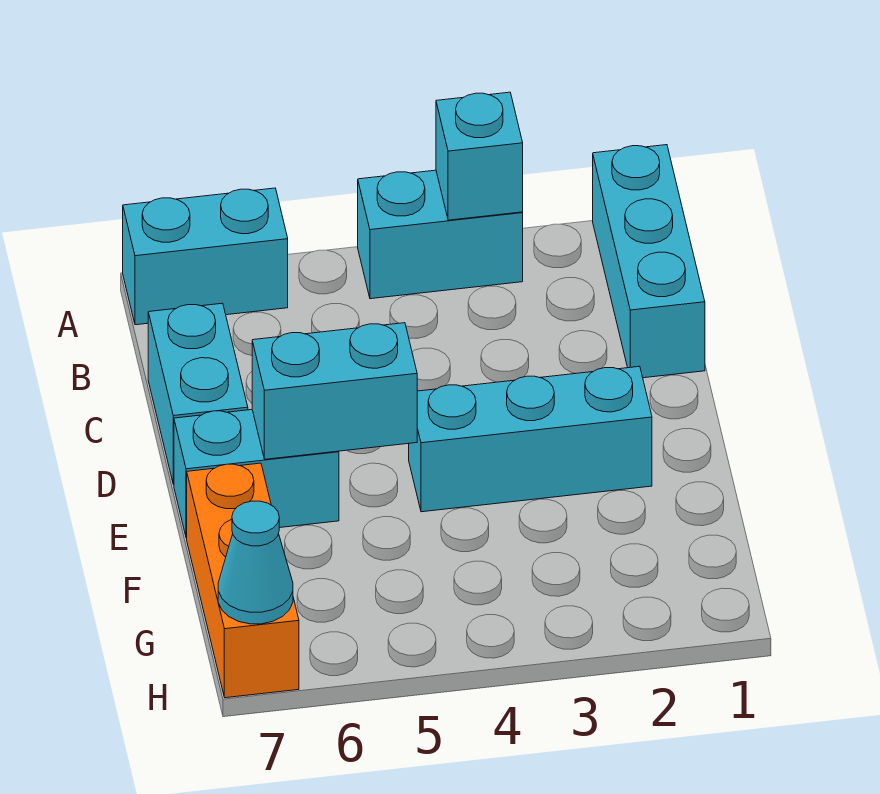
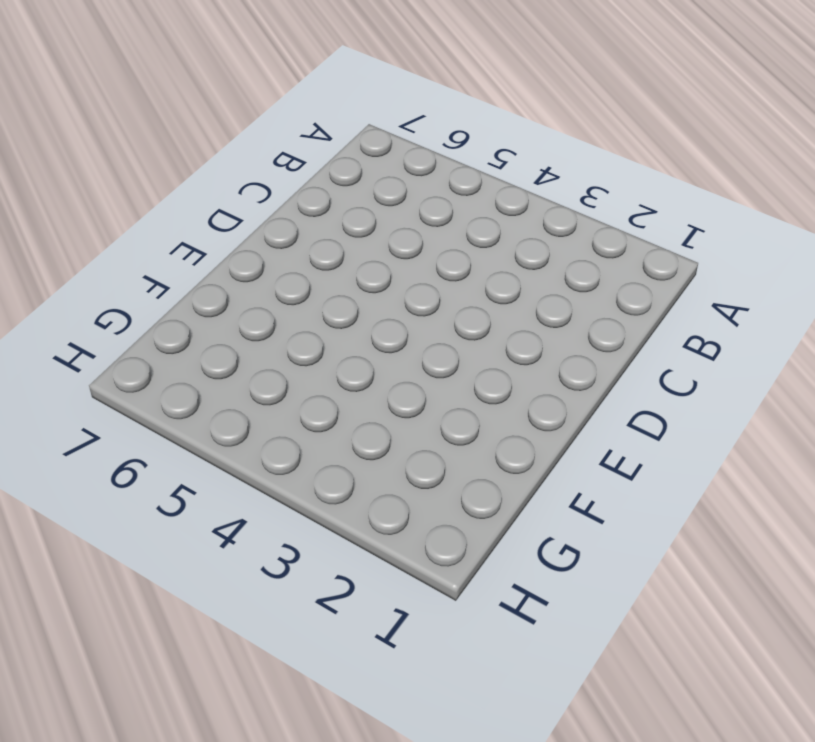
none -> cyan 1x3 brick [593,145,705,378]
none -> cyan 1x2 brick [358,170,523,299]

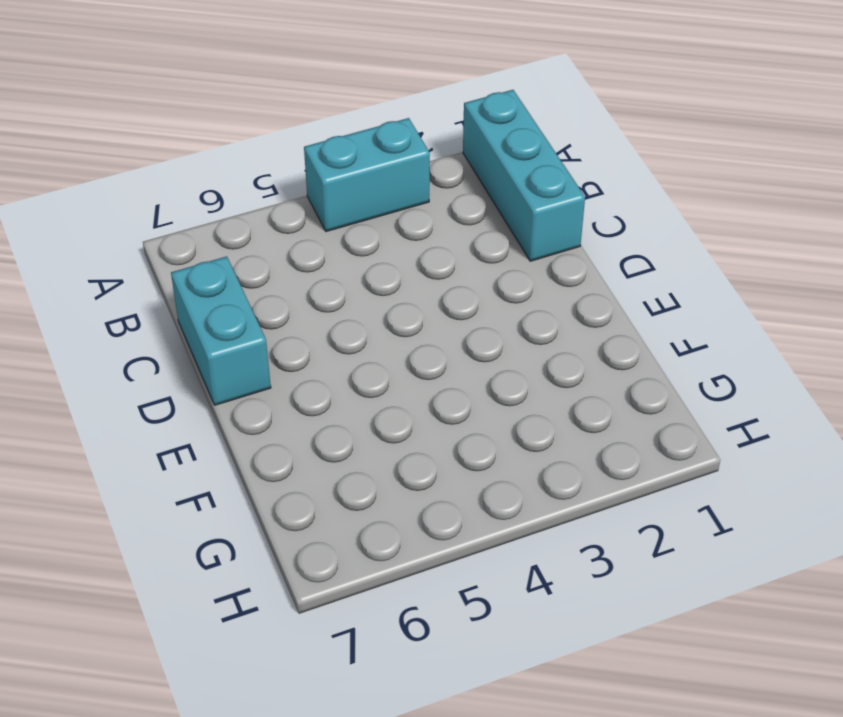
none -> cyan 1x2 brick [123,188,288,325]
none -> cyan 1x3 brick [409,366,652,512]

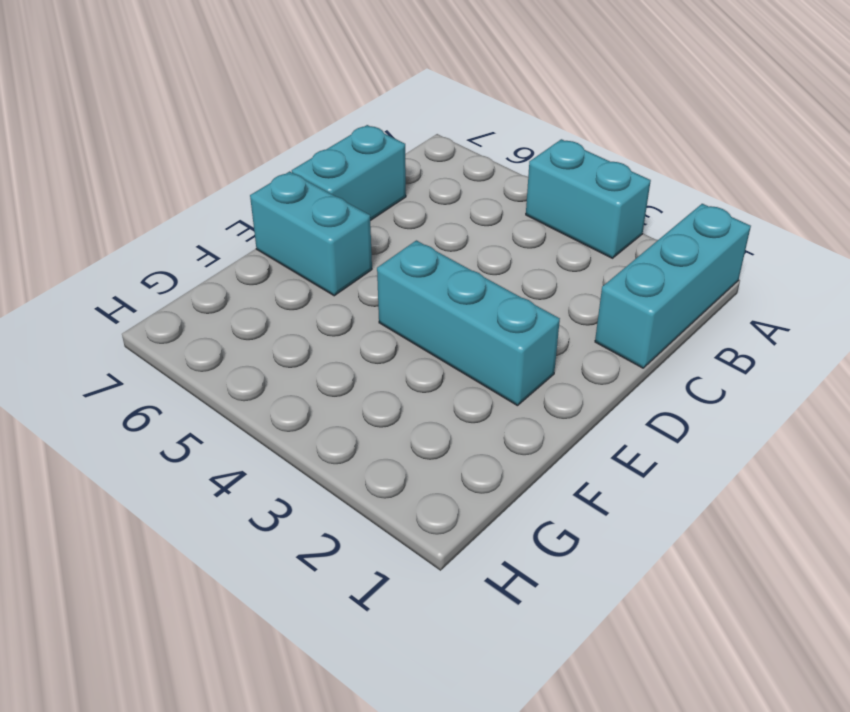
none -> cyan 1x2 brick [123,188,288,325]
none -> orange 1x3 brick [187,463,299,698]

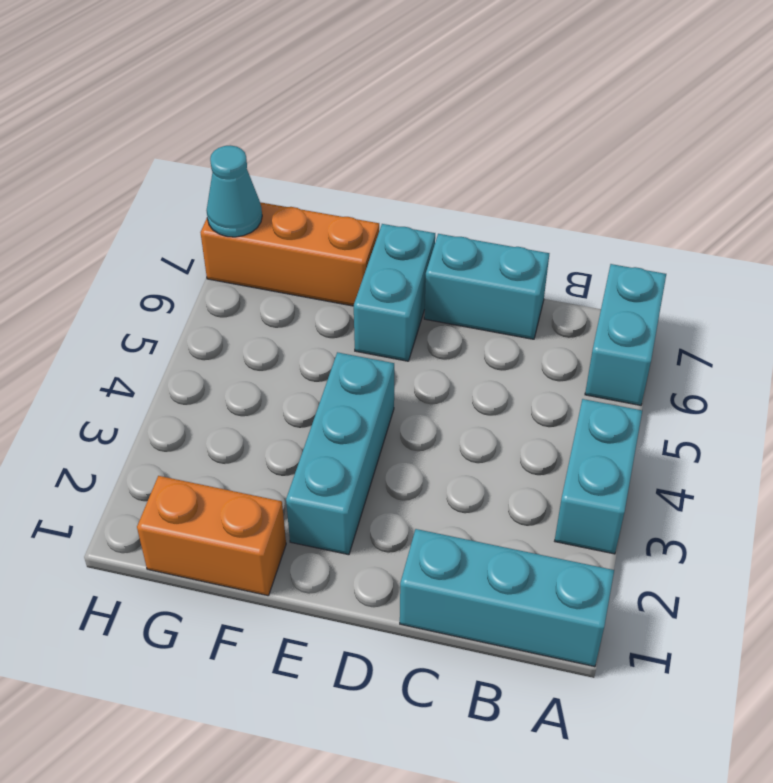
orange 1x2 brick [137,476,286,596] -> none
none -> cyan 1x1 brick [436,92,523,220]
none -> cyan 1x2 brick [252,323,417,459]

